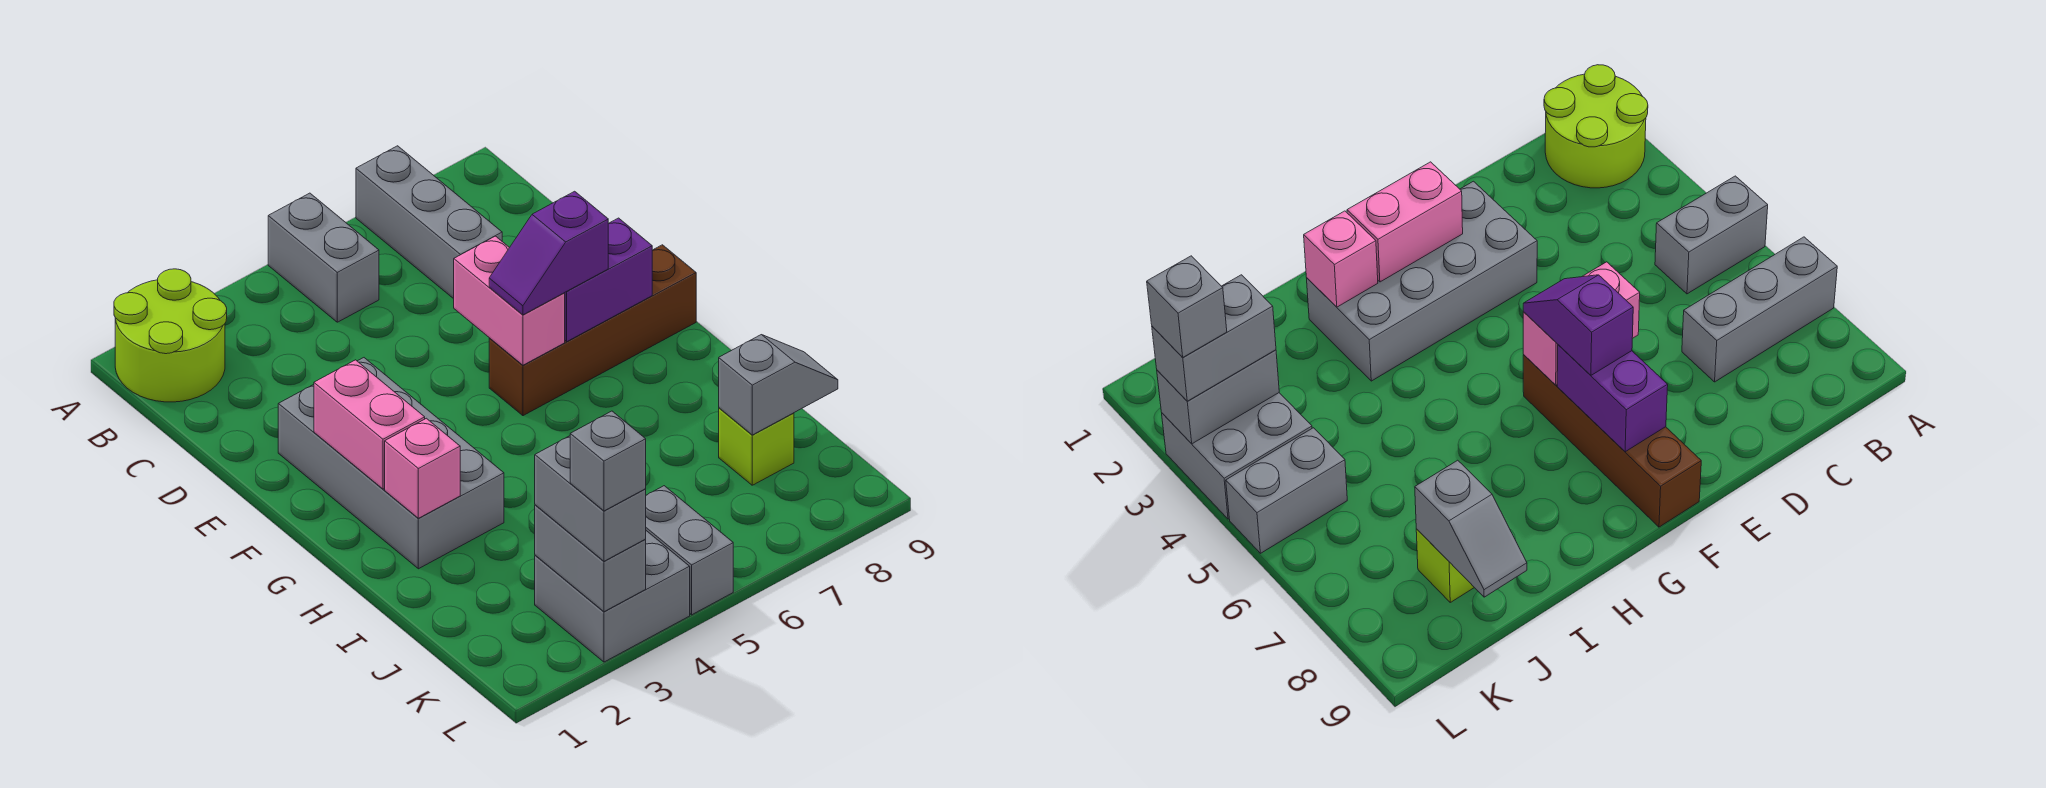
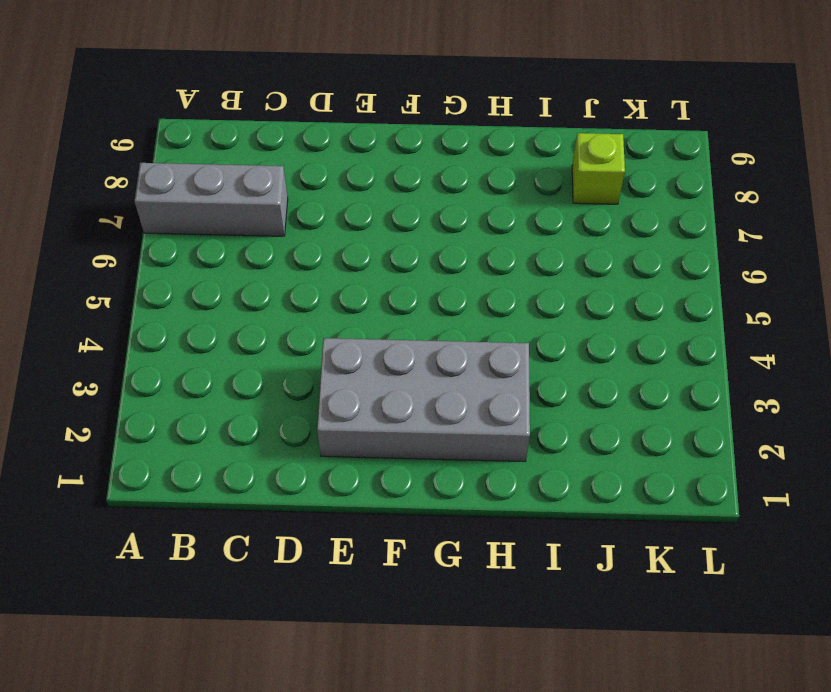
none -> lime 2x2 round brick [114,269,227,402]
none -> grey 1x2 brick [268,193,379,322]
none -> brown 1x4 brick [489,245,696,416]

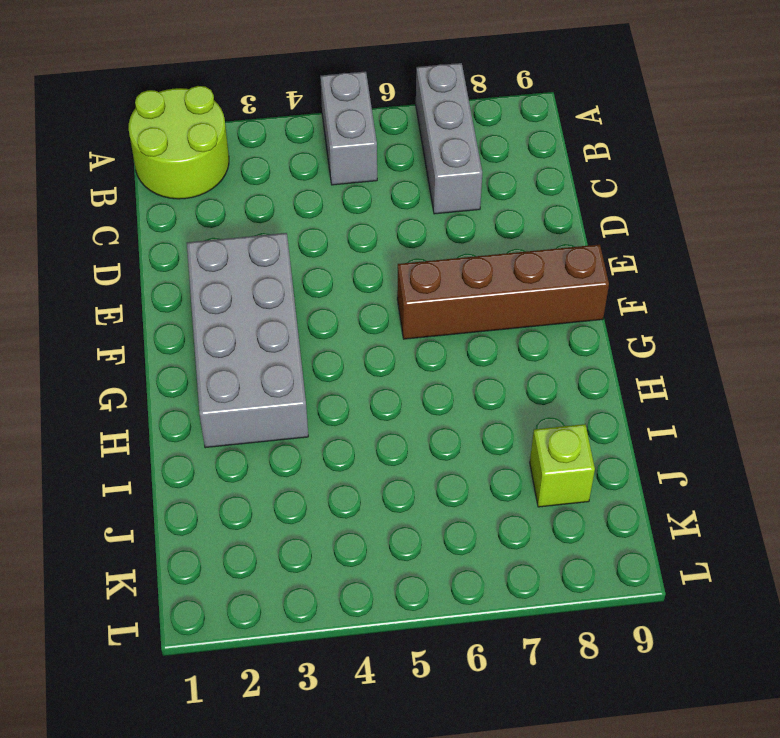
none -> grey 2x2 brick [535,531,690,662]
none -> grey 1x2 brick [646,486,733,615]
none -> pink 1x2 brick [454,236,565,365]

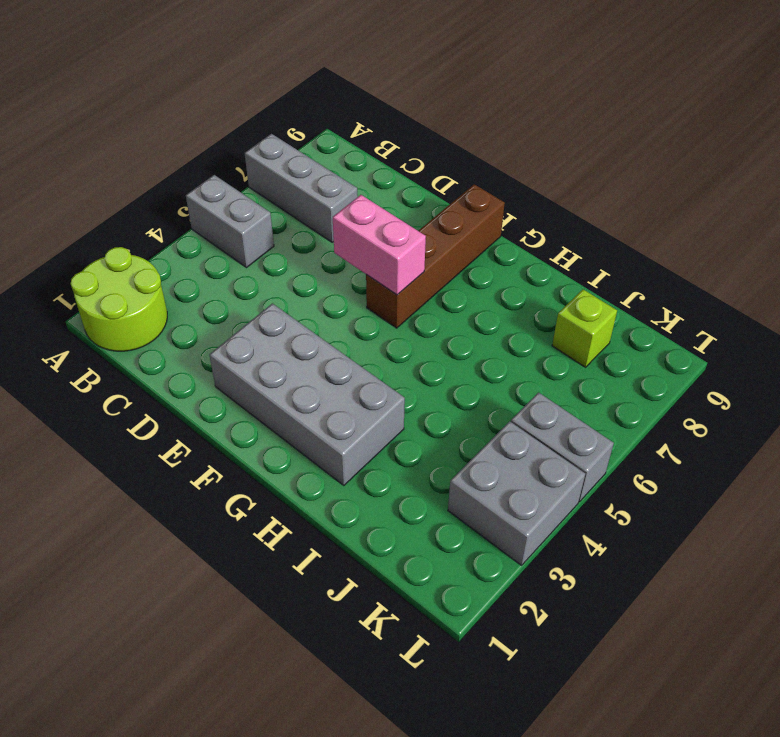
none -> pink 1x2 brick [314,360,425,489]
none -> purple 1x2 brick [565,218,652,341]
none -> pink 1x1 brick [385,418,460,519]

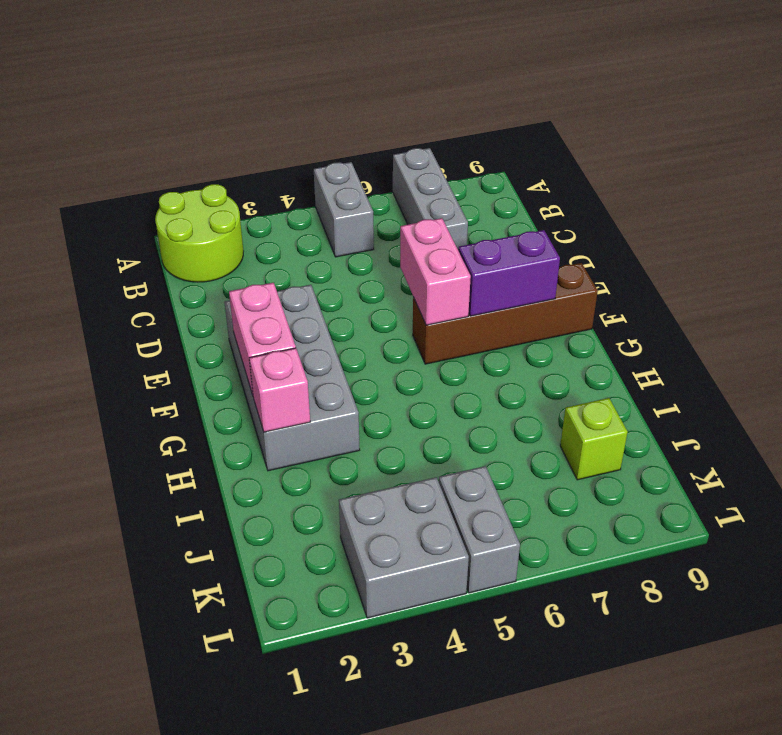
none -> grey 1x2 slope [719,335,838,435]
none -> grey 1x2 brick [535,505,646,612]
none -> purple 1x2 slope [489,191,609,315]

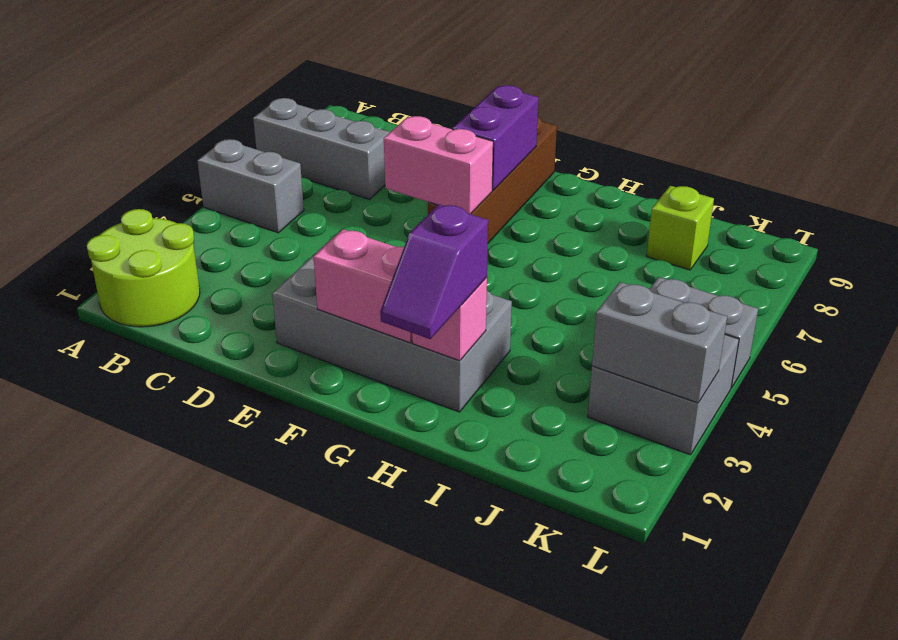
purple 1x2 slope [380,204,488,339] -> purple 1x2 slope moved to [489,191,609,315]
none -> grey 1x2 slope [719,335,838,435]
none -> grey 1x2 brick [535,436,646,561]
none -> grey 1x1 brick [570,411,646,511]

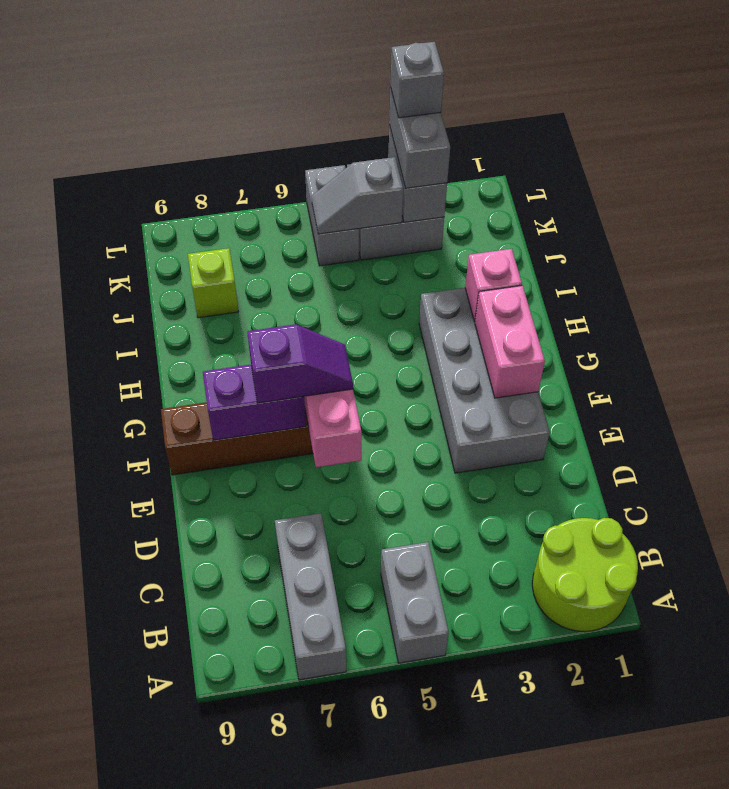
grey 1x2 slope [311,157,403,234] -> grey 1x2 slope moved to [719,335,838,435]

